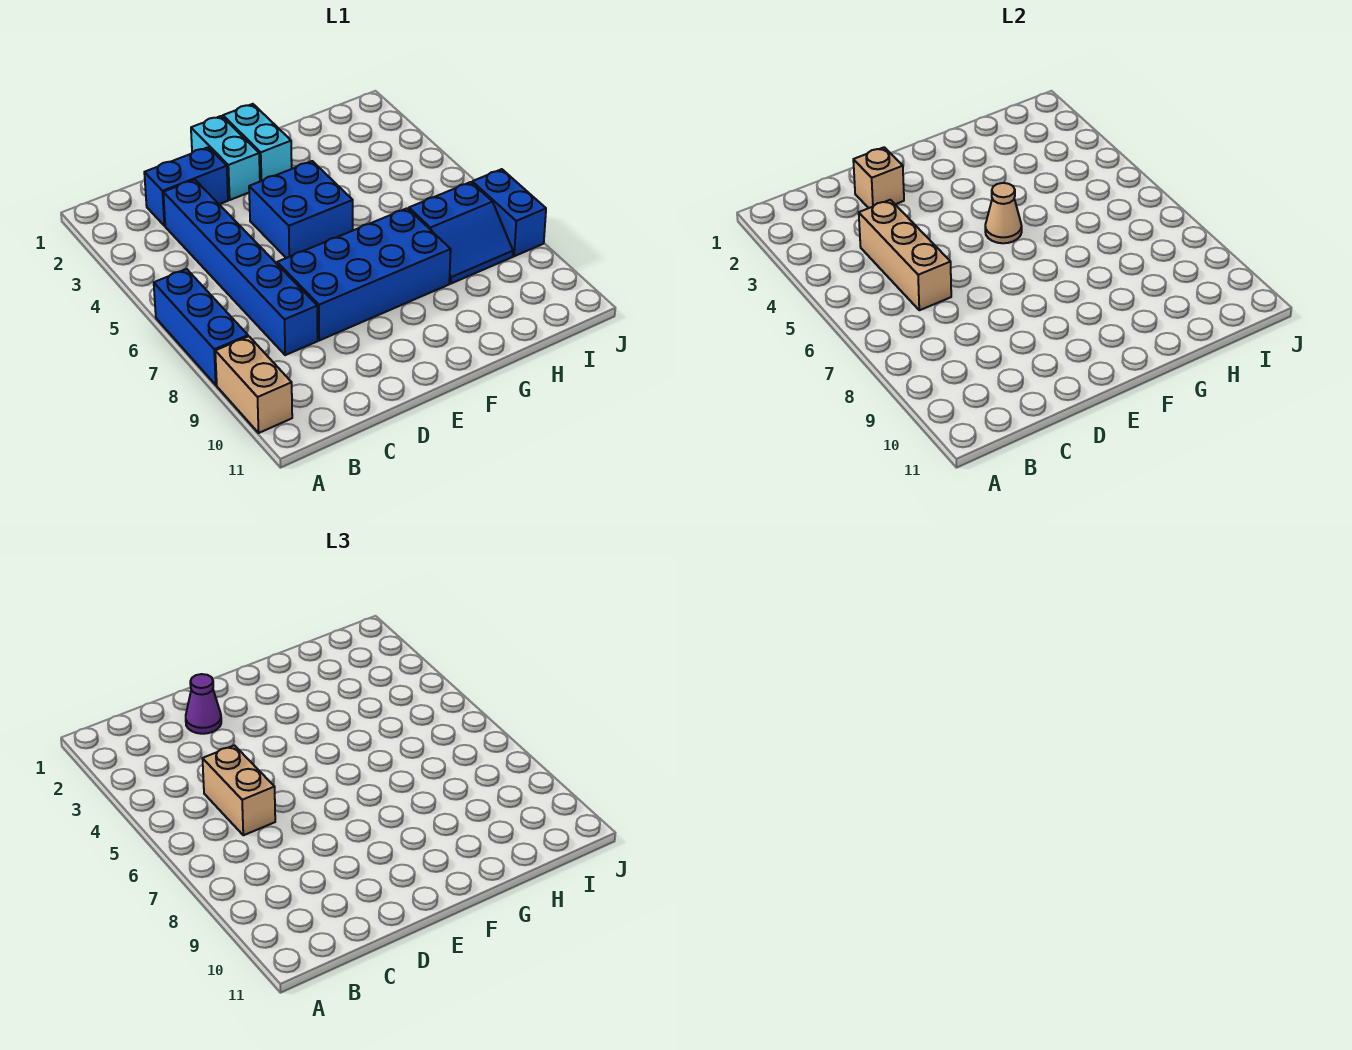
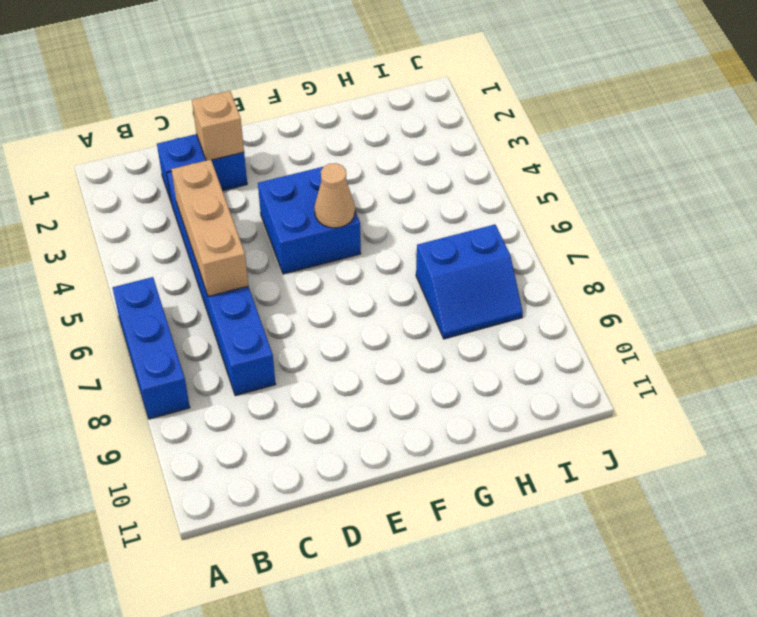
none -> tan 1x2 brick [215,336,292,433]
none -> blue 2x4 brick [277,208,451,340]
none -> cyan 1x2 brick [191,116,260,200]

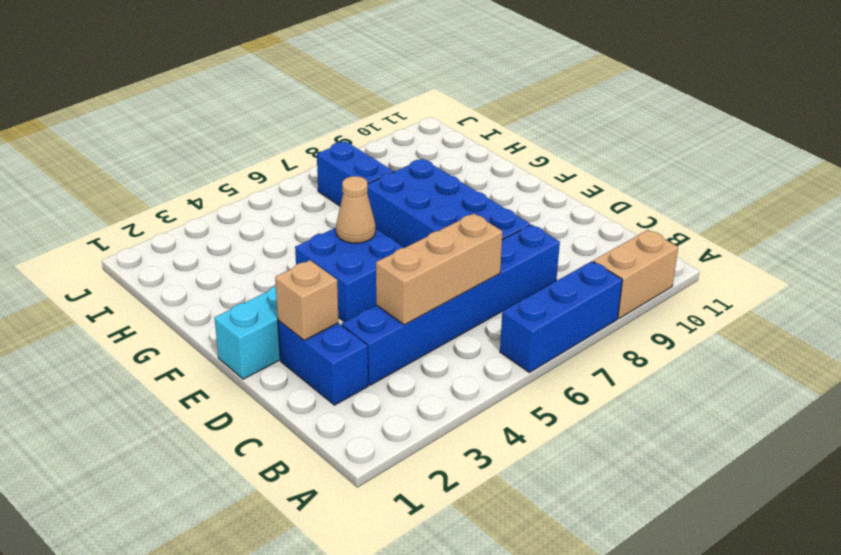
none -> cyan 1x2 brick [223,104,292,181]
none -> blue 1x2 brick [472,169,546,256]
none -> tan 1x2 brick [202,745,275,835]

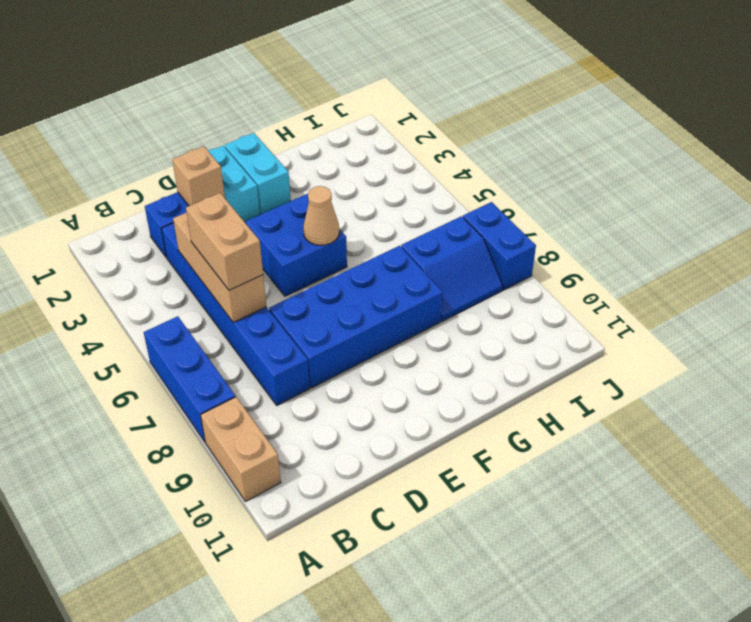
none -> purple 1x1 cone [186,674,221,734]

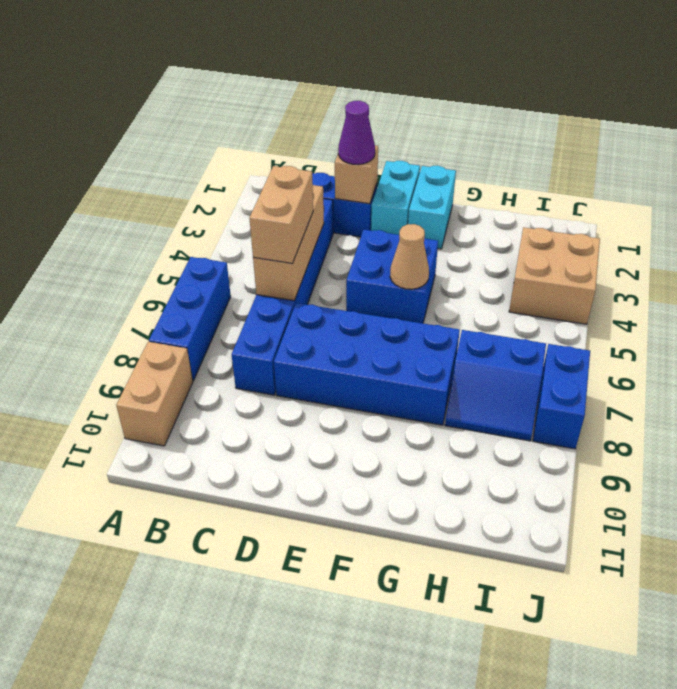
tan 2x2 brick [509,227,600,324] -> none

